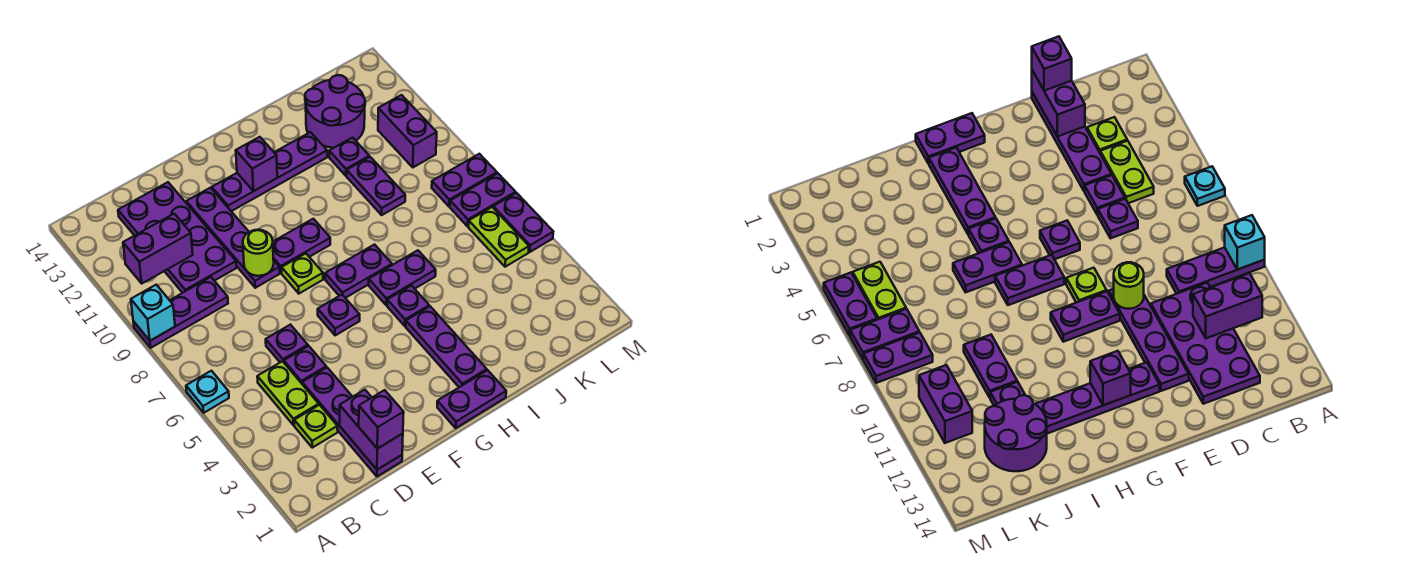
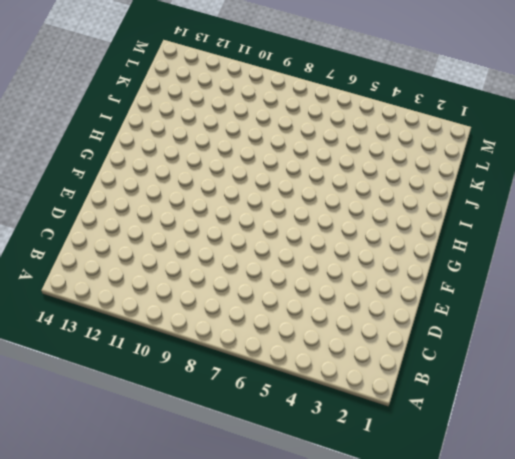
none -> cyan 1x1 plate [186,371,229,413]
none -> purple 1x3 plate [133,277,228,348]
none -> lime 1x1 plate [294,405,338,448]
none -> lime 1x2 plate [257,361,319,425]

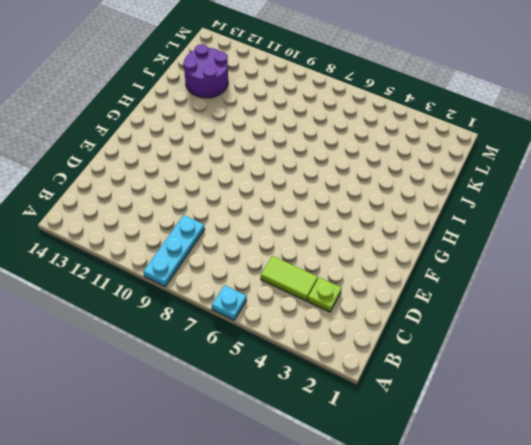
cyan 1x3 plate [143,215,205,287] -> purple 1x3 plate [133,277,228,348]
lime 1x2 tile [261,256,318,301] -> lime 1x2 plate [257,361,319,425]
none -> purple 2x4 plate [118,182,236,293]
none -> purple 1x4 plate [302,368,402,476]
none -> purple 1x1 plate [284,346,326,383]
none -> purple 1x1 plate [266,325,308,362]

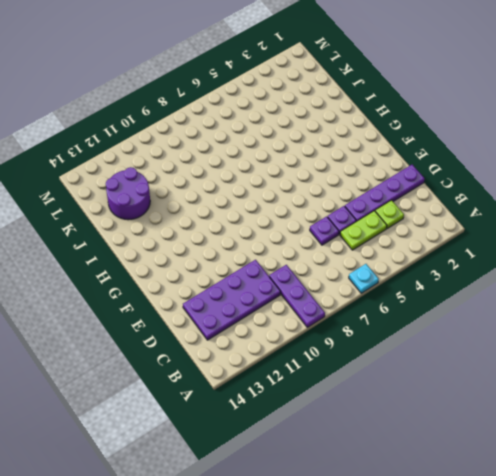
none -> purple 1x4 plate [186,188,280,288]
none -> purple 1x1 plate [318,295,360,335]
none -> lime 1x1 plate [282,253,323,293]
none -> purple 1x2 plate [273,219,330,273]

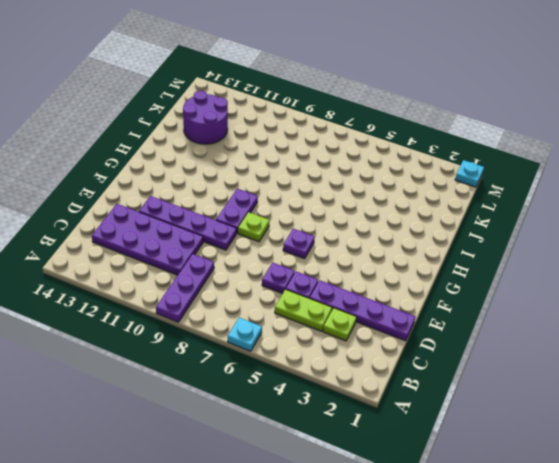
cyan 1x1 plate [455,160,484,187] -> none
none -> purple 1x4 plate [212,132,327,211]
none -> purple 1x2 plate [437,370,506,428]
none -> purple 1x2 plate [325,245,392,298]
none -> purple 1x3 plate [406,306,487,387]

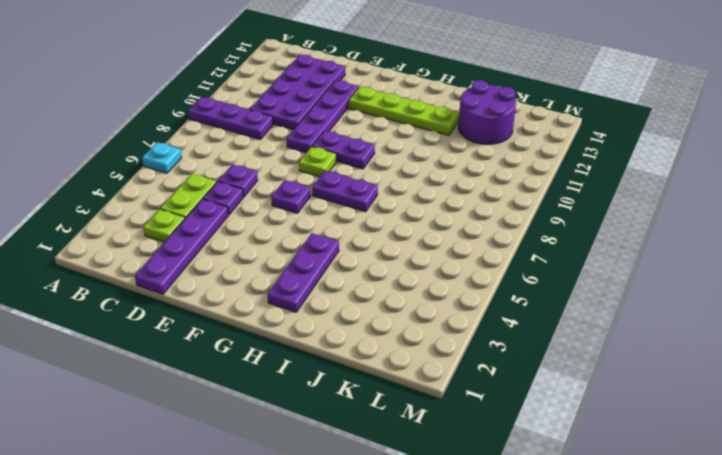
lime 1x4 plate [349,87,459,135] -> purple 1x4 plate [212,132,327,211]
none -> purple 1x2 plate [437,370,506,428]
none -> purple 1x1 plate [387,285,429,326]
none -> purple 1x2 plate [369,250,436,305]
none -> purple 1x2 plate [347,157,405,215]

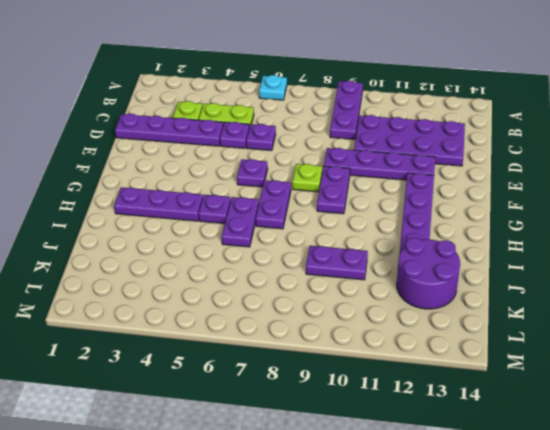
none -> purple 1x2 plate [437,370,506,428]
none -> purple 1x1 plate [329,138,369,176]
none -> lime 1x2 plate [468,207,529,267]
none -> purple 1x2 plate [450,173,516,226]

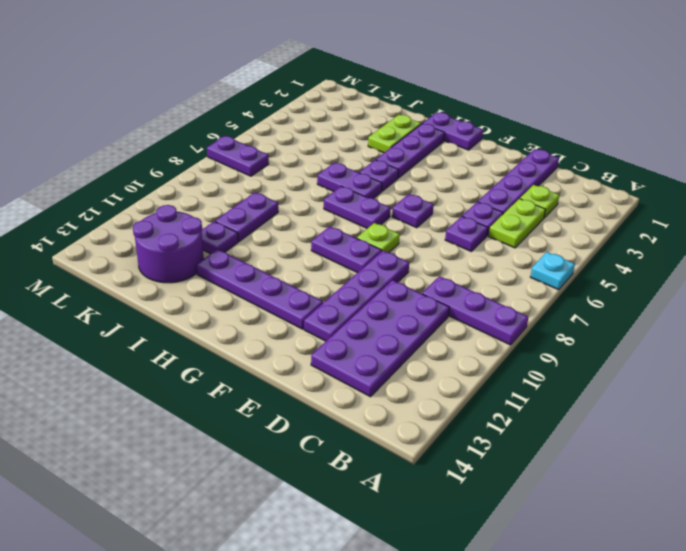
lime 1x2 plate [368,115,421,153] -> lime 1x2 plate moved to [468,207,529,267]
none -> purple 1x2 plate [432,154,497,207]
none -> purple 1x2 brick [378,95,437,167]
none -> purple 1x2 plate [493,193,553,252]
none -> cyan 1x1 brick [131,285,175,341]

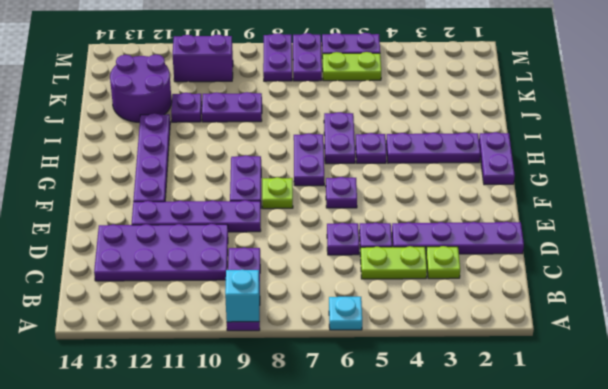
none -> purple 1x2 brick [123,214,193,283]
none -> purple 1x2 brick [340,390,403,470]
none -> lime 1x1 round brick [243,230,274,276]
none -> purple 1x1 brick [236,137,277,191]

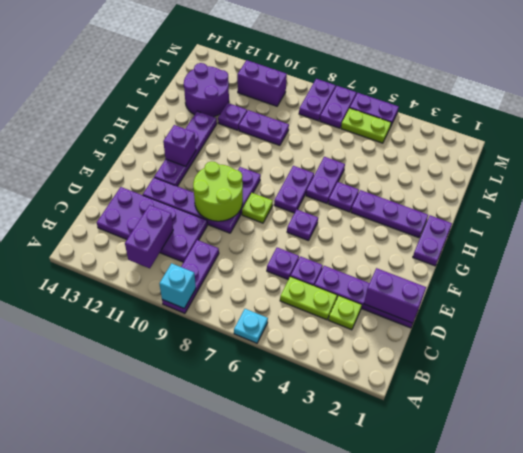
lime 2x2 round brick [193,161,243,221] -> lime 1x1 round brick [243,230,274,276]
none -> purple 1x1 brick [359,390,404,449]

